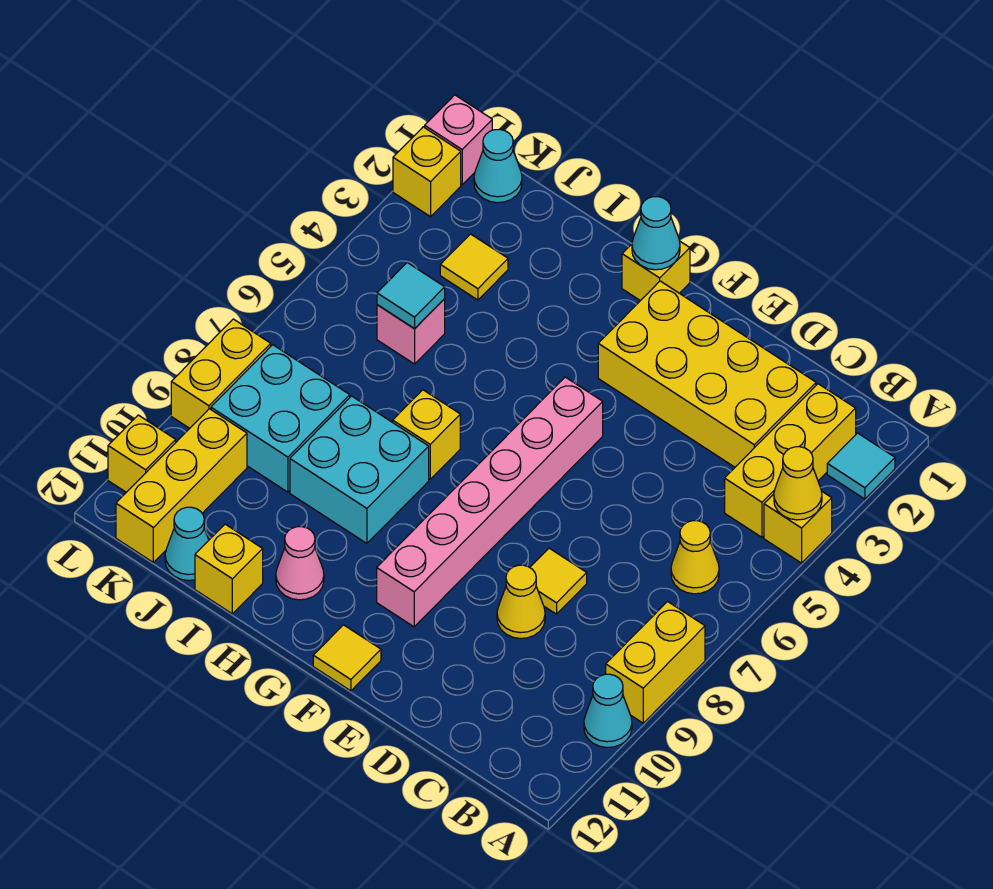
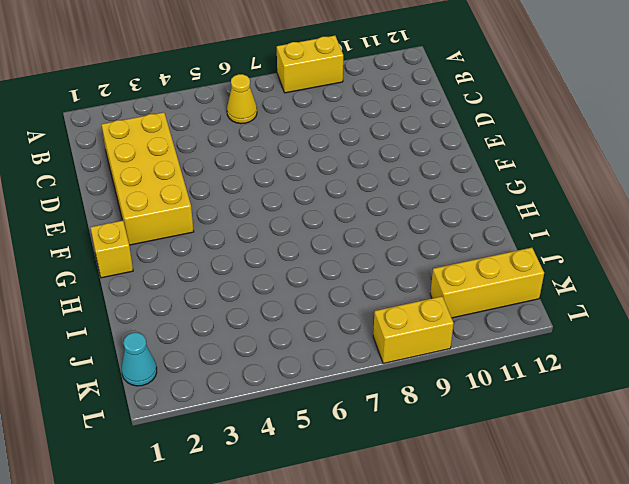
none -> cyan 1x1 tile [827,433,895,499]
none -> yellow 1x1 brick [764,491,832,563]
none -> cyan 1x1 cone [584,674,632,748]

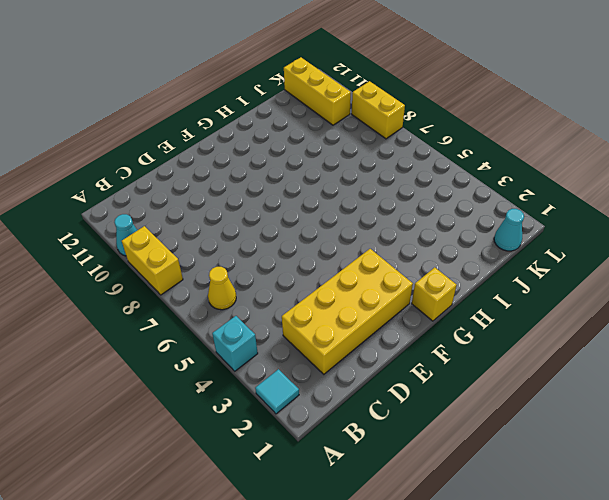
cyan 1x1 brick [212,316,258,371] -> yellow 1x1 brick [764,491,832,563]
none -> yellow 1x3 brick [725,384,856,537]
none -> yellow 1x1 tile [530,548,587,614]
none -> yellow 1x1 cone [497,565,545,638]

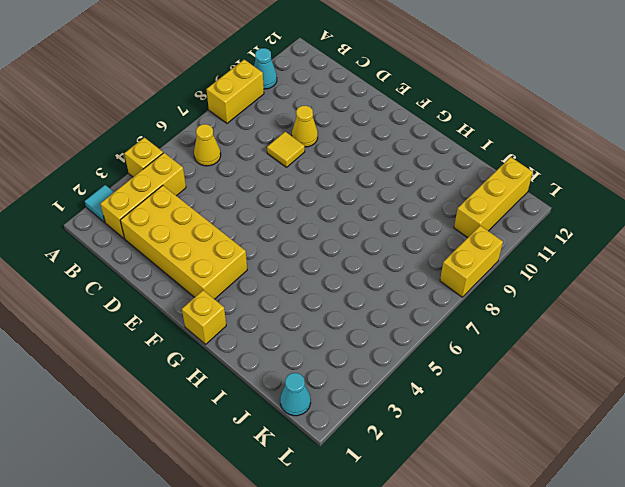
none -> pink 1x6 brick [377,377,603,627]
none -> yellow 1x1 tile [313,625,381,691]
none -> yellow 1x1 brick [393,390,460,479]

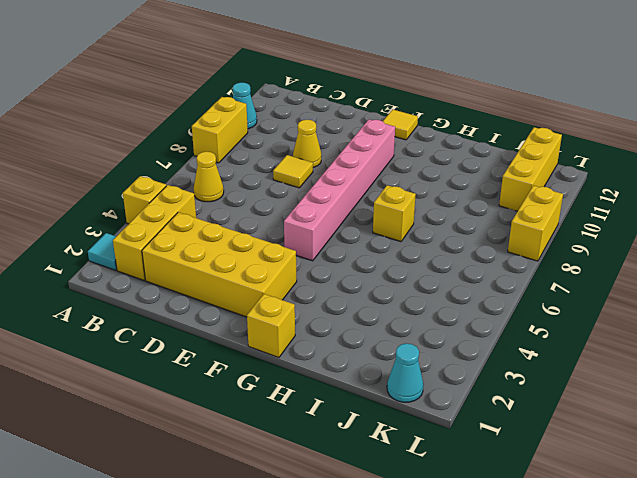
none -> cyan 2x2 brick [290,396,429,543]
none -> pink 1x1 cone [276,527,324,600]
none -> yellow 1x1 brick [195,524,263,614]

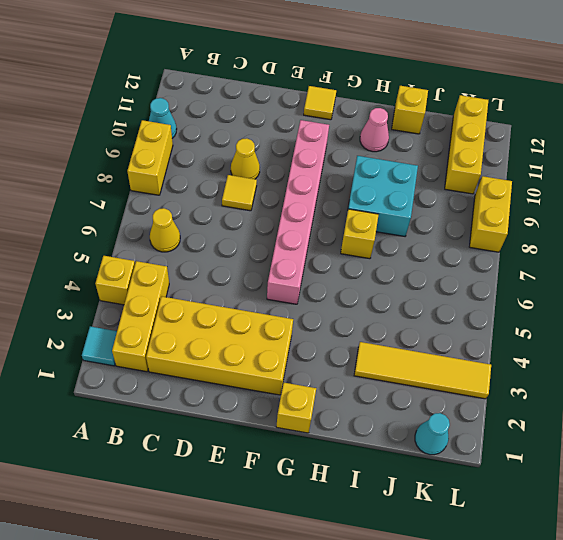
yellow 1x4 tile [354,342,491,399] -> yellow 1x1 tile [440,234,508,300]
none -> pink 1x1 brick [377,299,445,364]
none -> cyan 2x2 brick [211,345,350,492]
none -> cyan 1x1 cone [165,507,209,580]

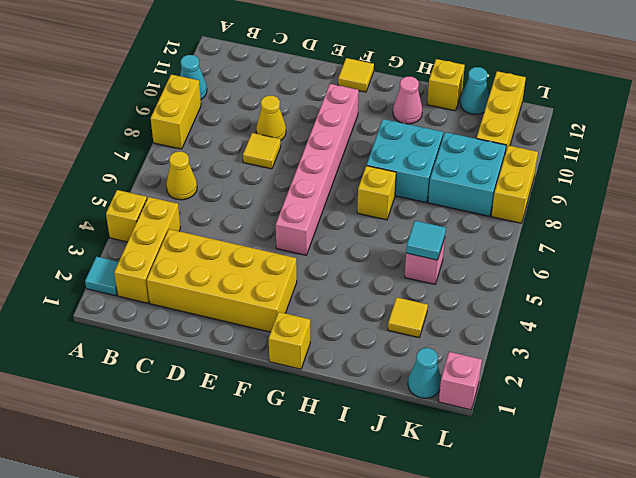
none -> yellow 1x1 brick [393,127,461,217]
none -> yellow 1x1 brick [108,415,176,492]
none -> yellow 1x1 cone [774,447,822,520]

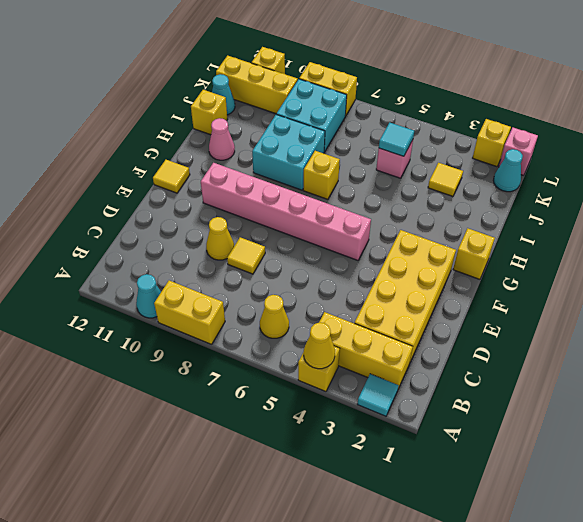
none -> cyan 1x1 cone [632,197,680,270]

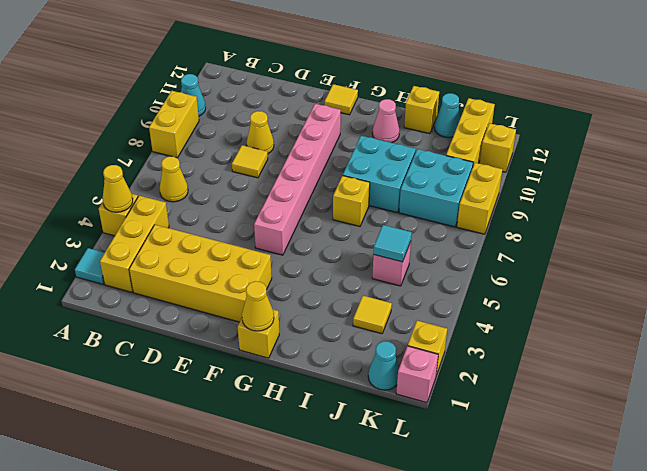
yellow 1x1 cone [242,281,274,331] -> cyan 1x1 cone [632,197,680,270]

